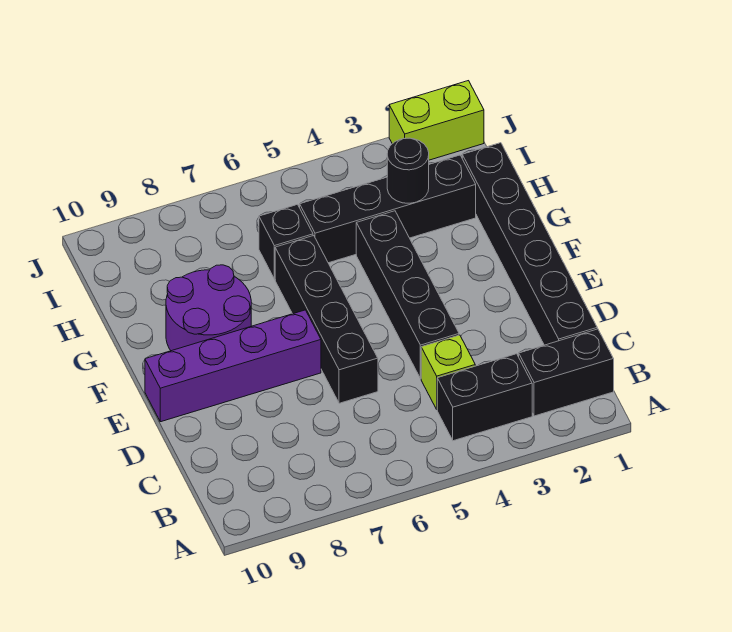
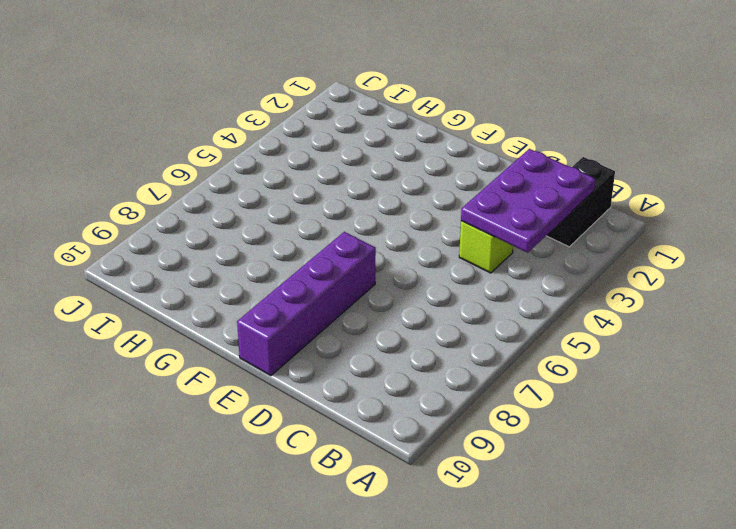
purple 2x3 plate [461,149,595,253] -> none
none -> black 1x2 brick [437,354,532,441]
none -> black 1x6 brick [462,143,597,345]
none -> black 1x4 brick [356,211,459,379]

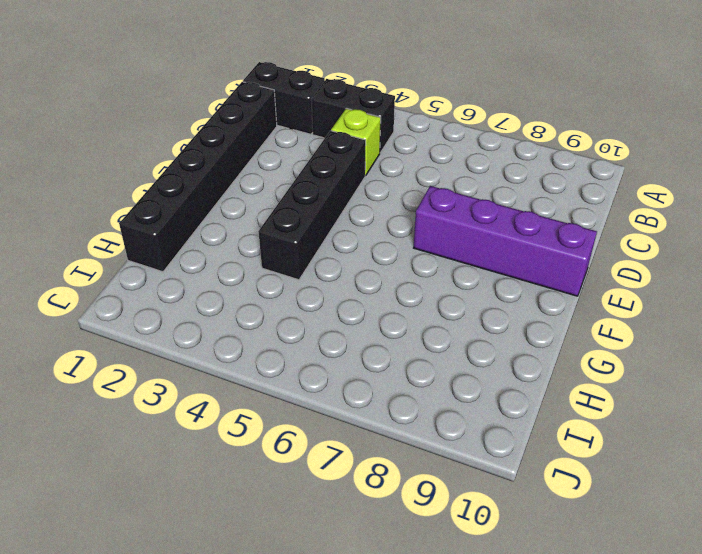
none -> black 1x4 brick [275,236,378,403]
none -> purple 2x2 round brick [166,265,251,351]
none -> black 1x4 brick [300,155,476,263]

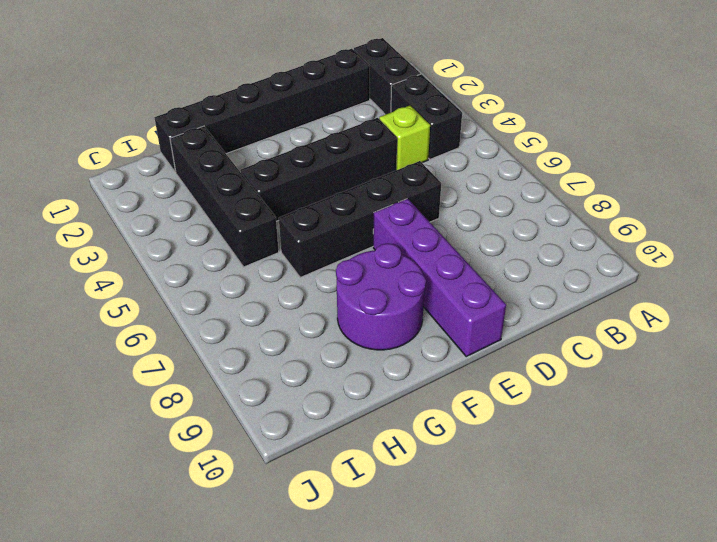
none -> black 1x1 brick [259,205,313,279]
none -> lime 1x2 brick [389,81,484,160]
none -> black 1x1 round brick [387,138,429,203]

